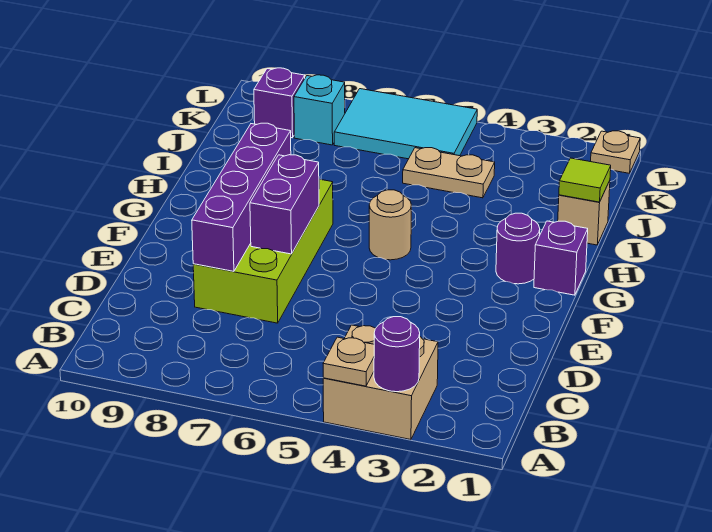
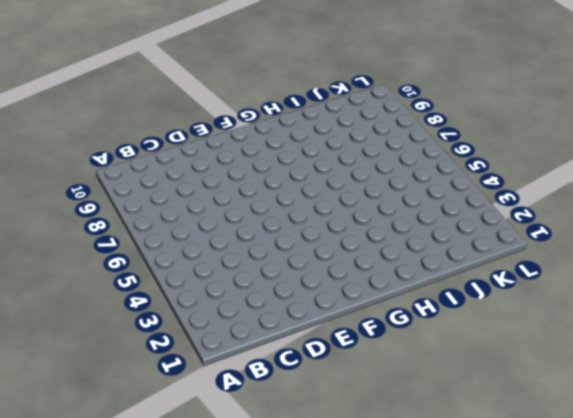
none -> tan 2x2 brick [323,325,438,440]
none -> lime 2x4 brick [193,179,333,323]
none -> purple 1x1 brick [534,221,588,295]

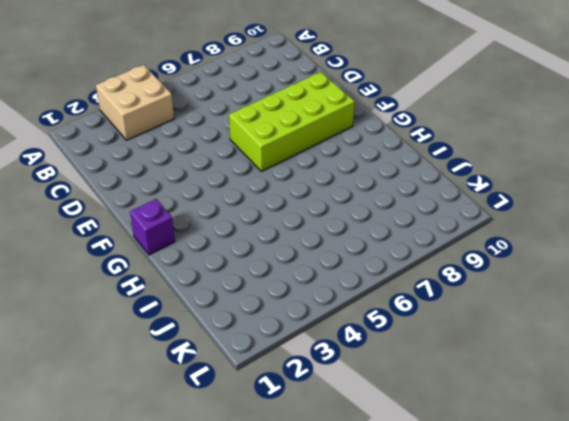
lime 2x4 brick [229,72,355,171] -> lime 2x4 brick turned to [193,179,333,323]
none -> purple 1x1 round brick [496,213,540,284]
none -> tan 1x1 round brick [369,190,411,260]
none -> tan 1x1 brick [558,181,610,245]

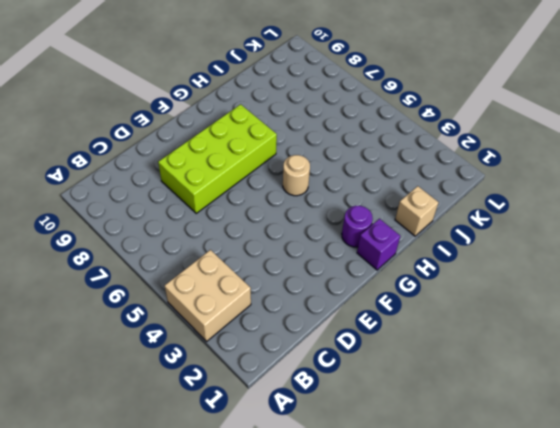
none -> tan 1x2 plate [403,148,495,198]
none -> cyan 2x3 tile [334,89,477,159]
none -> cyan 1x1 brick [294,75,345,145]

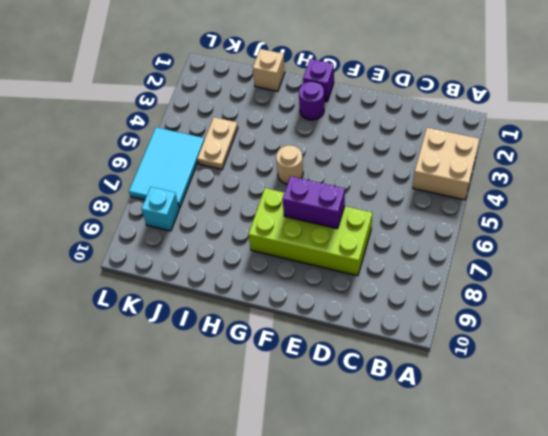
none -> purple 1x1 brick [254,68,305,138]
none -> tan 1x1 plate [591,131,640,173]
none -> purple 1x1 round brick [374,317,420,392]

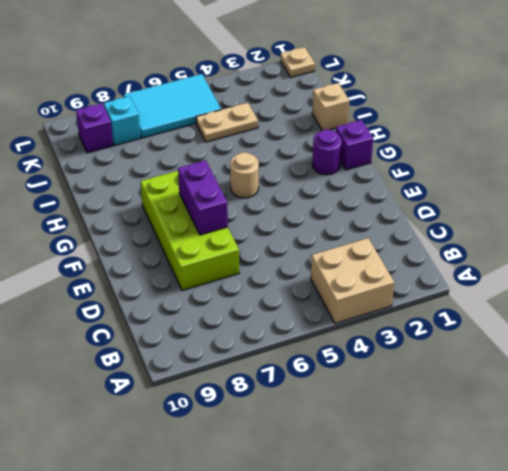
none -> purple 1x1 round brick [374,317,420,392]
none -> tan 1x1 plate [323,337,374,386]
none -> purple 1x4 brick [192,123,291,271]

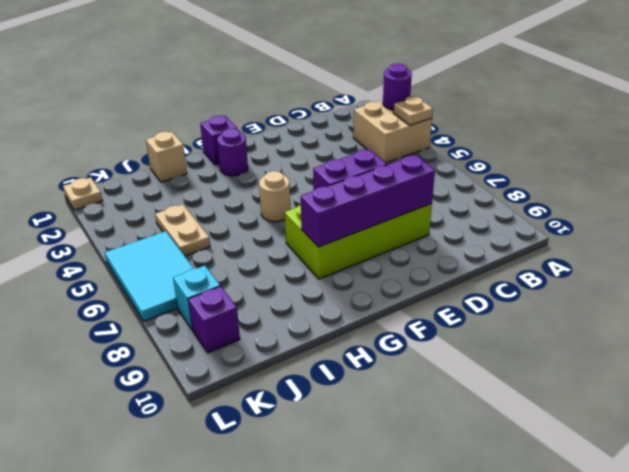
none -> lime 1x1 tile [559,158,611,202]

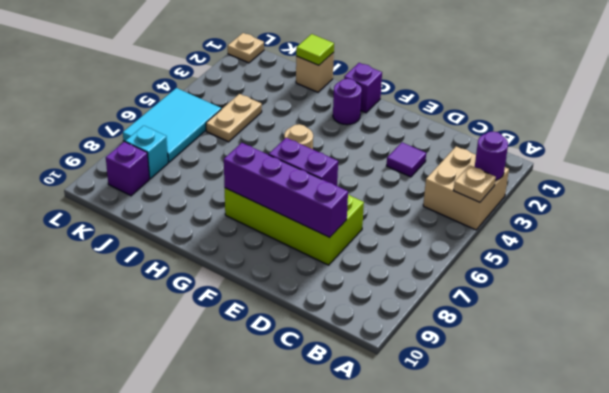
purple 1x1 tile [387,143,426,177] -> none

